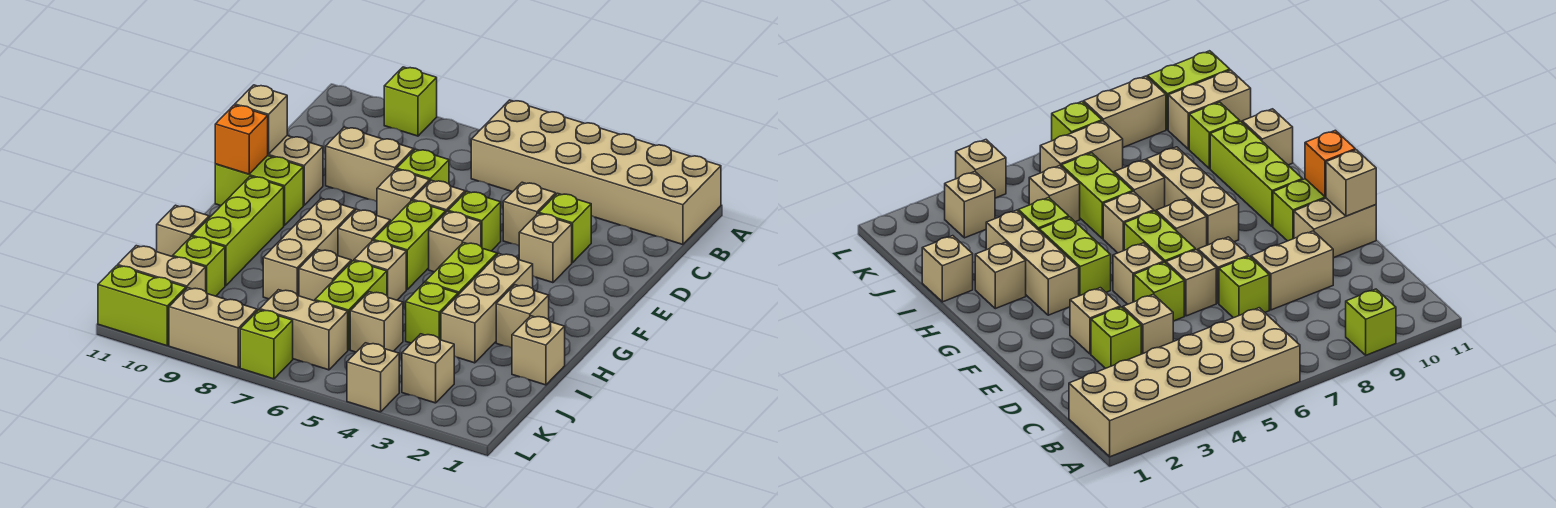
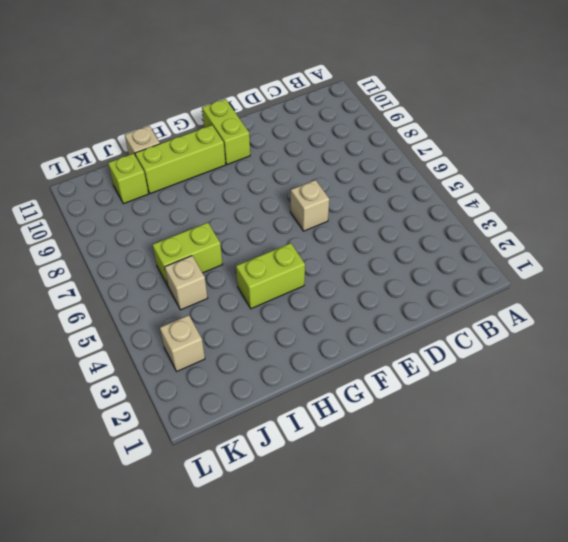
none -> tan 2x6 brick [471,100,721,245]
none -> lime 1x1 brick [384,67,437,136]
none -> lime 1x1 brick [539,193,591,263]
none -> tan 1x1 brick [503,182,556,246]

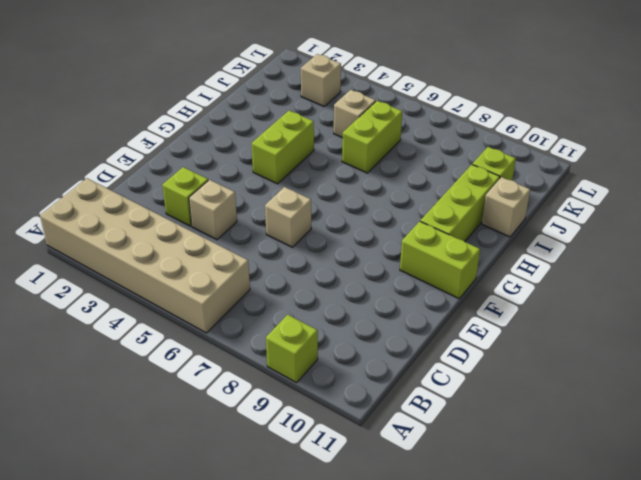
none -> lime 1x1 brick [397,149,449,184]
none -> tan 1x2 brick [326,127,414,202]
none -> tan 1x1 brick [519,214,572,283]
none -> lime 1x1 brick [448,191,501,251]

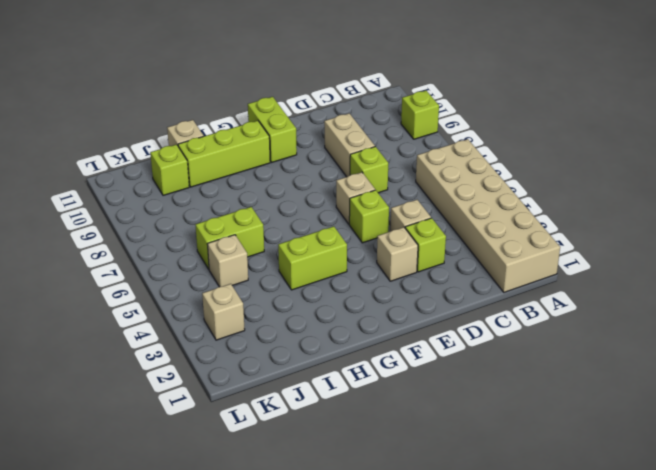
none -> tan 1x1 brick [377,169,430,222]
none -> tan 1x2 brick [268,136,323,205]
none -> tan 1x1 brick [429,211,481,272]
none -> lime 1x2 brick [374,200,446,290]

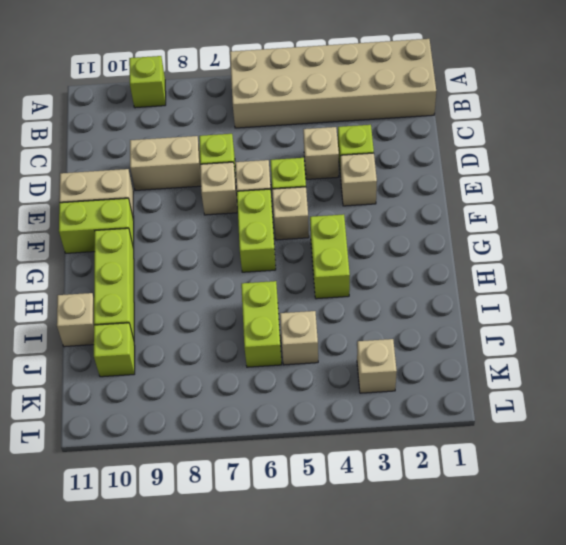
none -> tan 1x3 brick [441,254,533,363]
none -> tan 1x1 brick [338,209,390,262]
none -> tan 1x3 brick [263,198,355,299]
none -> tan 1x1 brick [496,285,549,348]

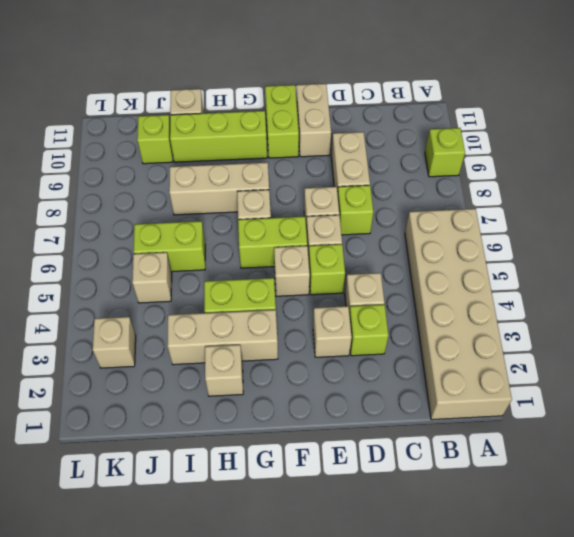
none -> tan 1x1 brick [354,241,406,300]
none -> tan 1x1 brick [512,316,565,385]
none -> lime 1x1 brick [406,283,458,343]
none -> tan 1x1 brick [299,250,351,301]

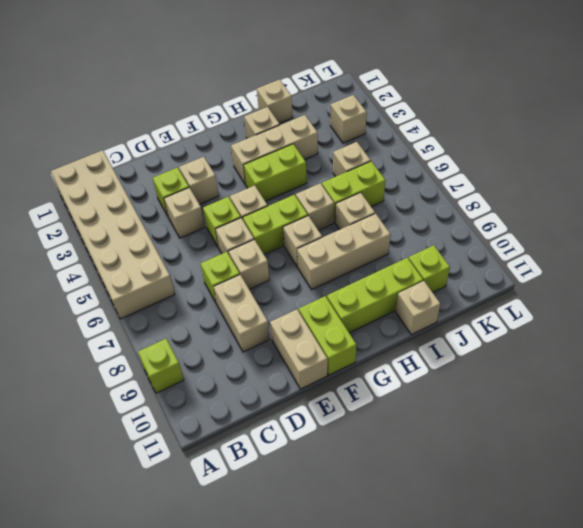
none -> lime 1x1 brick [406,283,458,343]
none -> tan 1x2 brick [259,290,348,370]
none -> tan 1x2 brick [118,246,206,292]
none -> tan 1x1 brick [347,343,399,412]

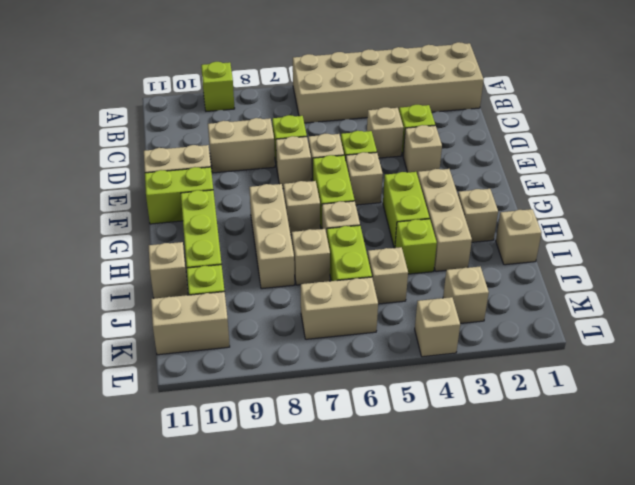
none -> lime 1x1 brick [240,310,293,379]
none -> tan 1x2 brick [169,288,257,368]
none -> lime 1x2 brick [98,266,186,346]
none -> tan 1x1 brick [235,85,287,154]

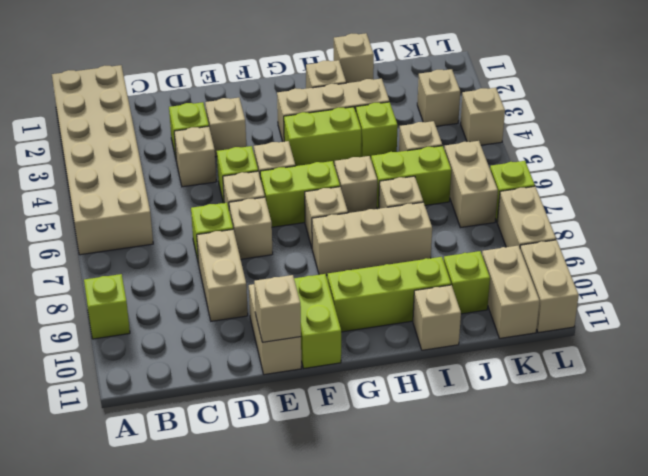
tan 1x2 brick [520,240,579,333] -> lime 1x2 brick [98,266,186,346]
none -> orange 1x1 brick [215,105,268,174]

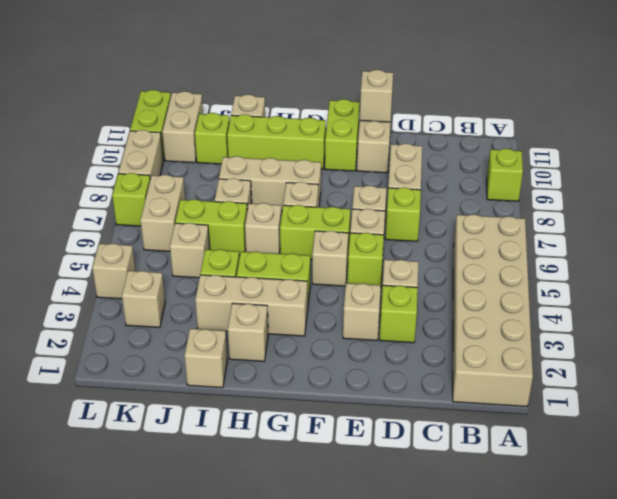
none -> orange 1x1 brick [215,105,268,174]

